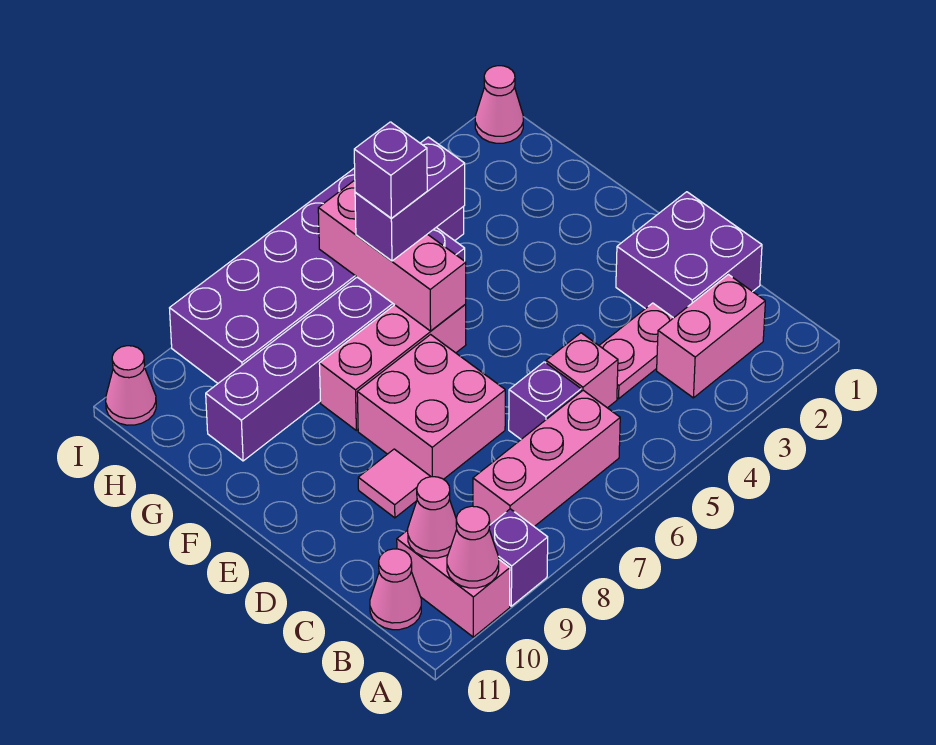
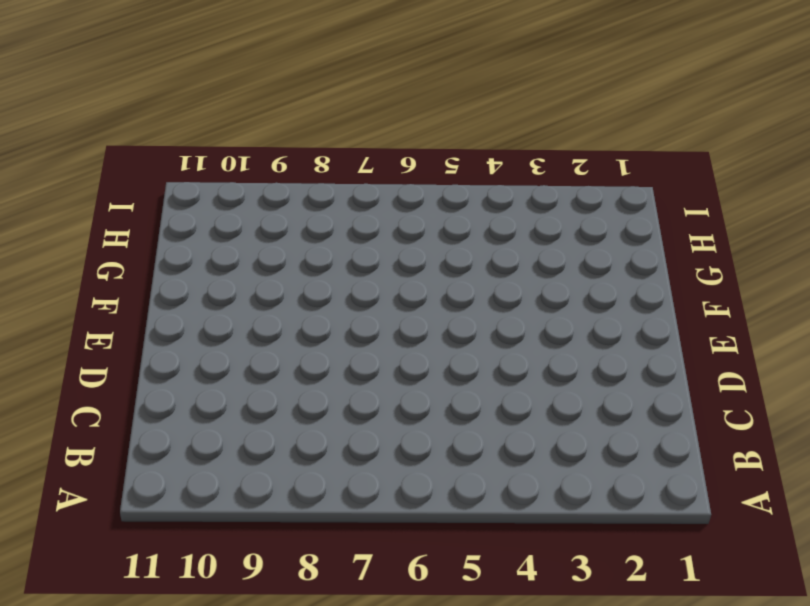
none -> purple 1x1 brick [489,509,548,606]
none -> pink 1x2 brick [397,530,510,637]
none -> pink 1x2 brick [657,275,765,398]

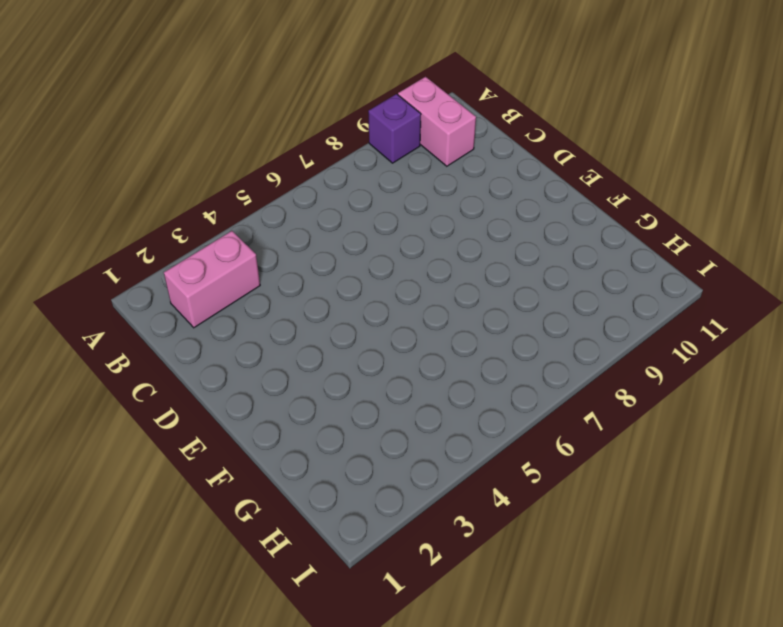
none -> pink 1x3 brick [473,390,620,527]
none -> pink 1x1 cone [370,549,421,630]
none -> purple 2x2 brick [616,192,762,318]

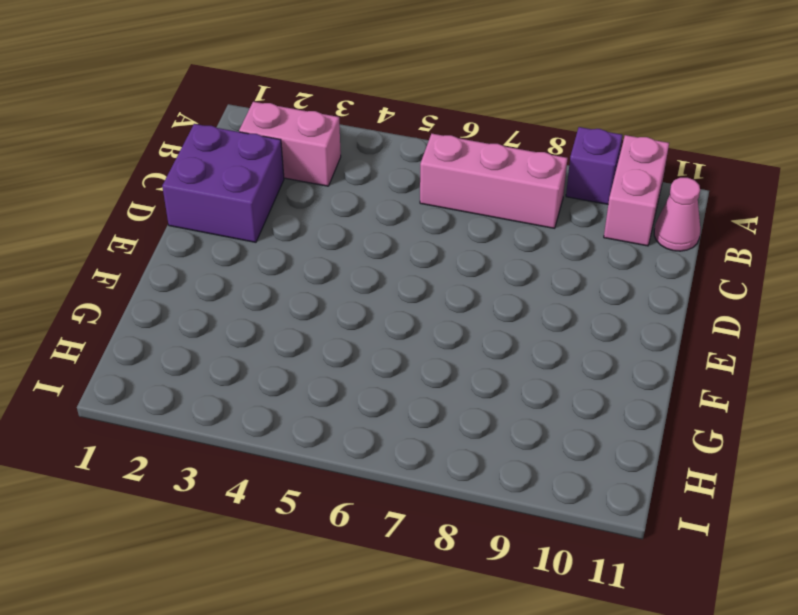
none -> pink 1x2 plate [599,303,673,399]
none -> pink 1x1 brick [546,333,618,408]
none -> purple 1x1 brick [509,362,581,439]

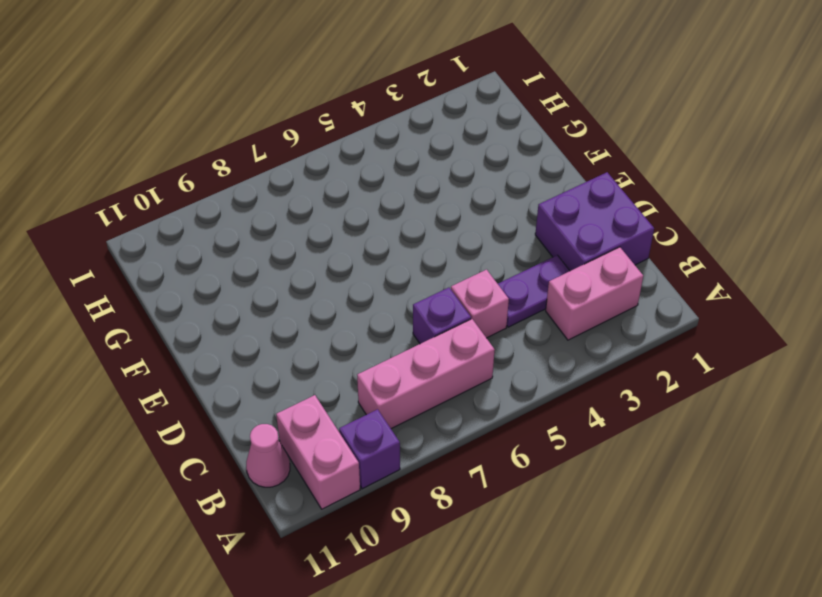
purple 1x2 plate [498,255,570,327] -> pink 1x2 plate [599,303,673,399]
none -> pink 2x2 brick [357,335,505,479]
none -> pink 1x1 tile [358,449,431,518]
none -> pink 1x3 brick [319,304,466,430]

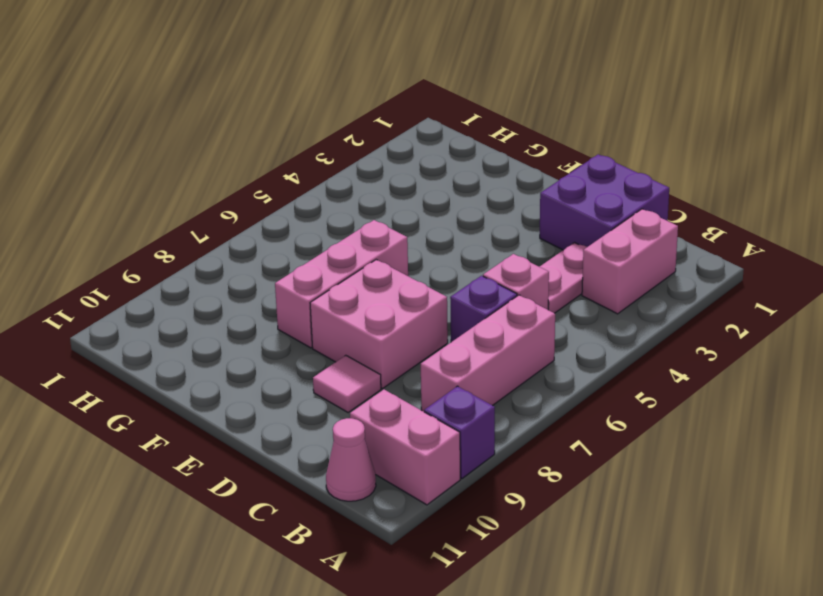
none -> purple 1x6 brick [206,228,465,461]
none -> purple 2x6 brick [170,168,464,383]
none -> pink 1x1 cone [475,66,523,143]

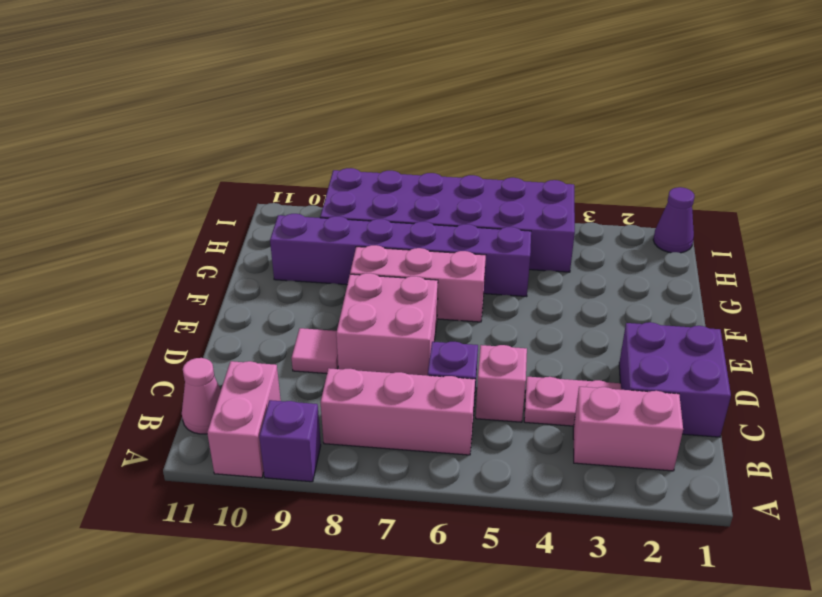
purple 1x1 cone [653,187,695,253] -> pink 1x1 cone [475,66,523,143]
none -> pink 1x1 cone [106,346,156,425]
none -> pink 1x1 cone [447,506,499,588]
none -> pink 1x1 cone [408,477,457,558]

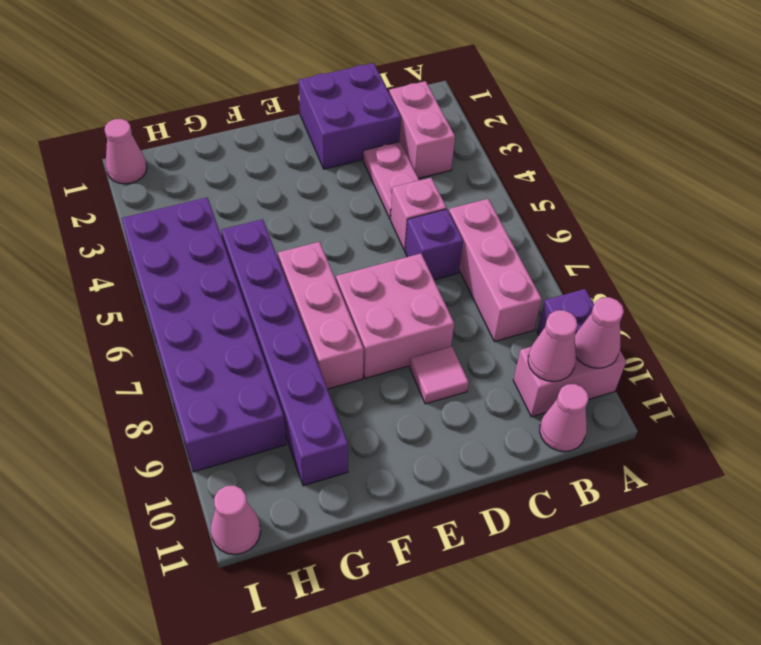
none -> pink 1x3 brick [318,181,466,331]
none -> purple 1x2 brick [355,137,465,261]
none -> purple 1x1 brick [354,122,427,218]

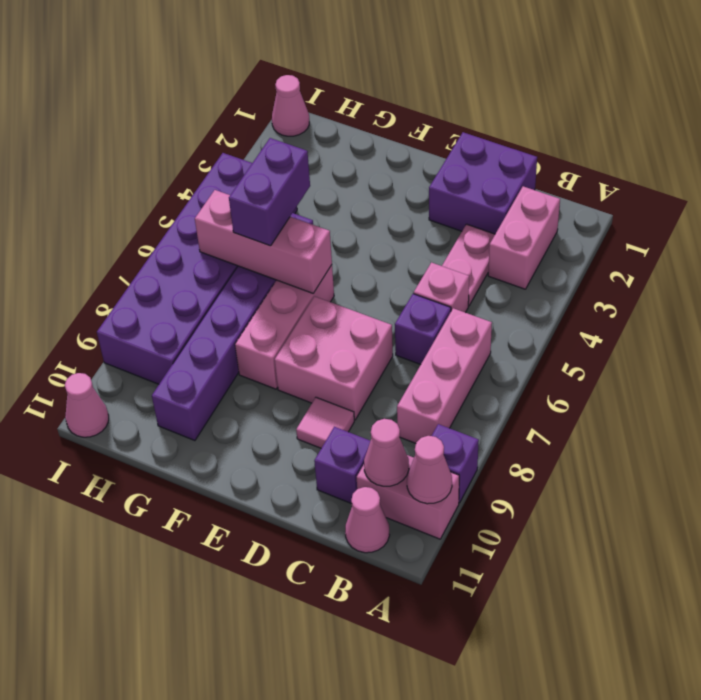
purple 1x1 brick [314,427,370,504] -> purple 1x1 brick moved to [354,122,427,218]

